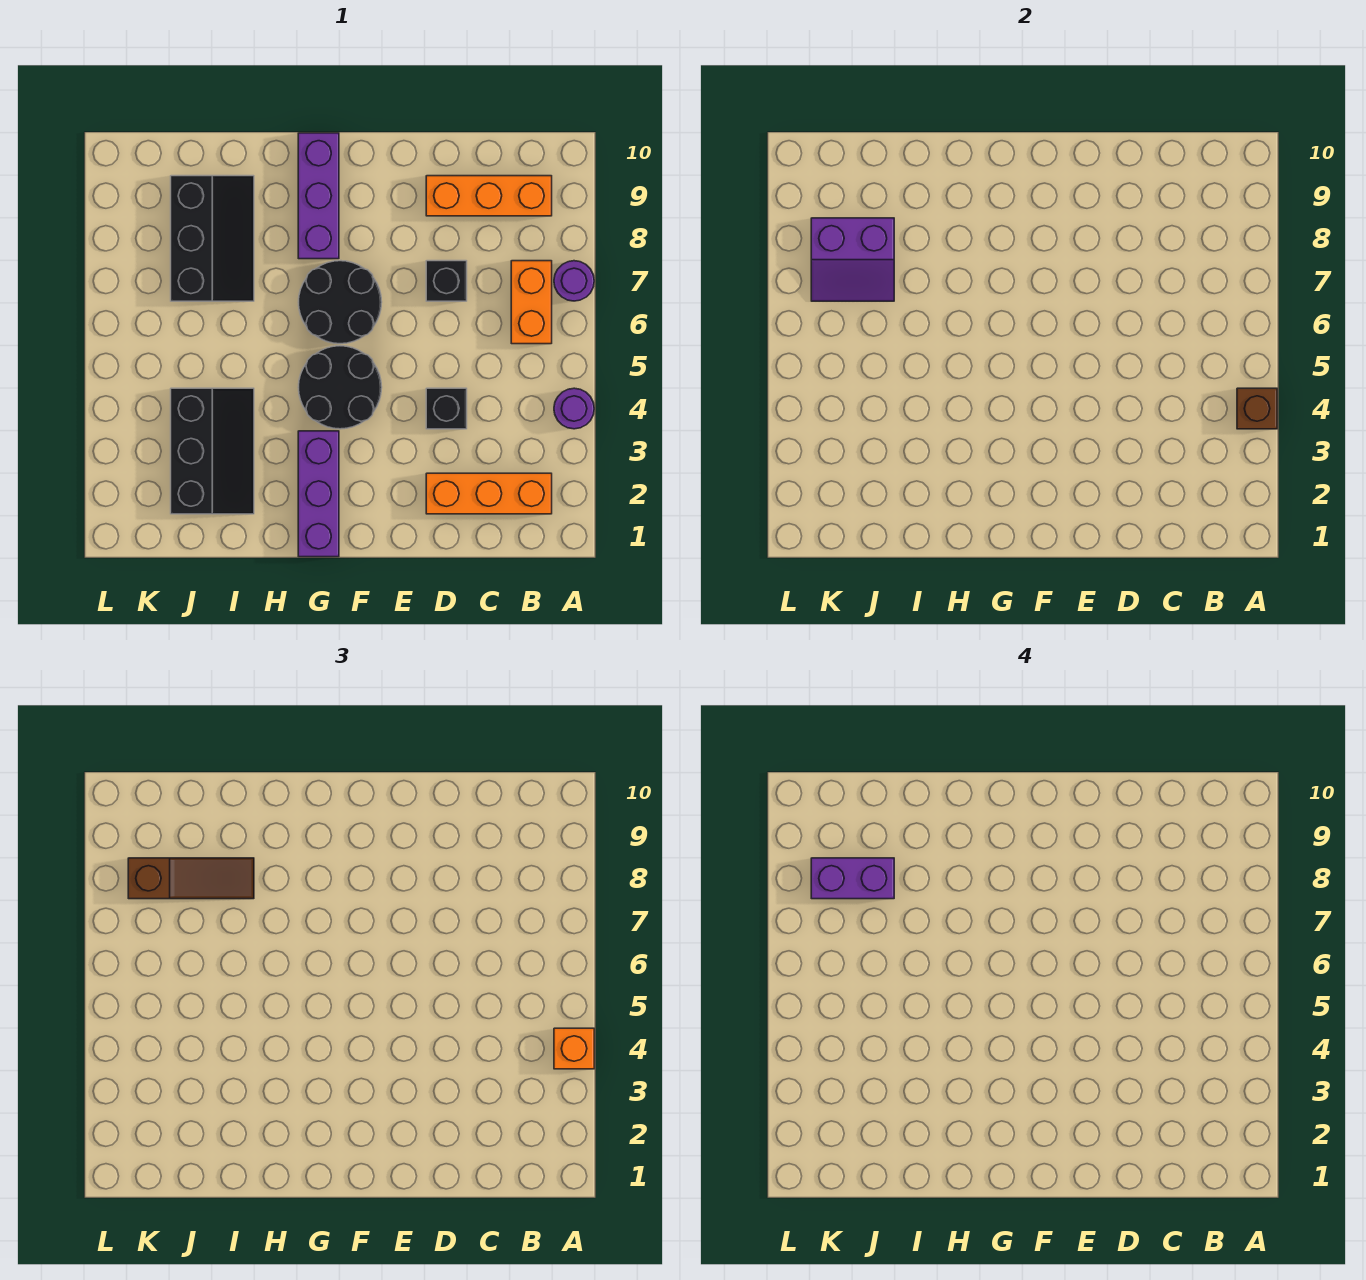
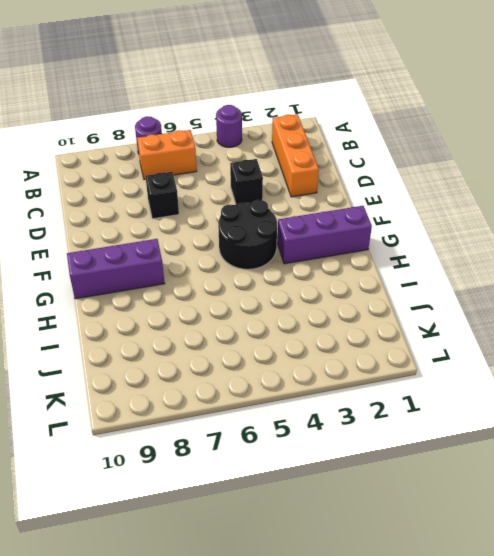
none -> orange 1x3 brick [426,176,552,216]
none -> black 2x2 round brick [299,261,382,344]
none -> black 2x3 slope [171,388,254,514]

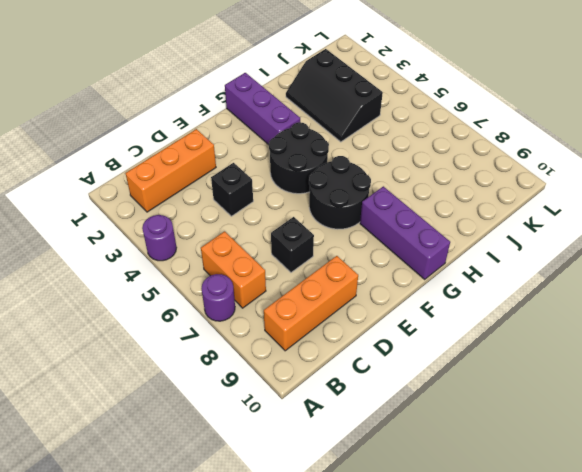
none -> black 2x3 slope [171,176,254,301]
none -> brown 1x1 brick [1237,388,1277,429]
none -> purple 2x2 slope [811,218,894,301]

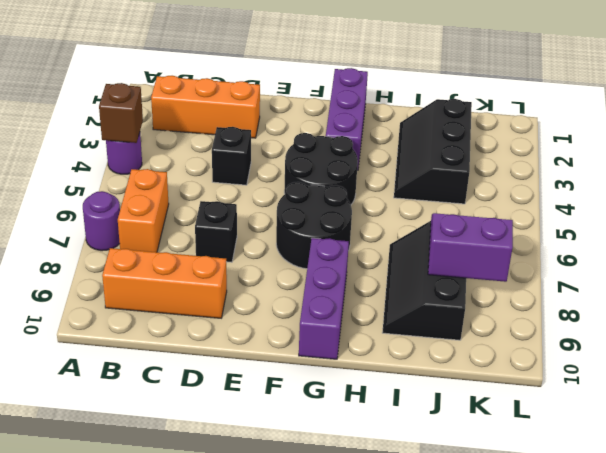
none -> orange 1x1 brick [554,1028,594,1069]
none -> brown 1x3 slope [128,858,254,899]
none -> purple 1x2 brick [811,858,894,899]

